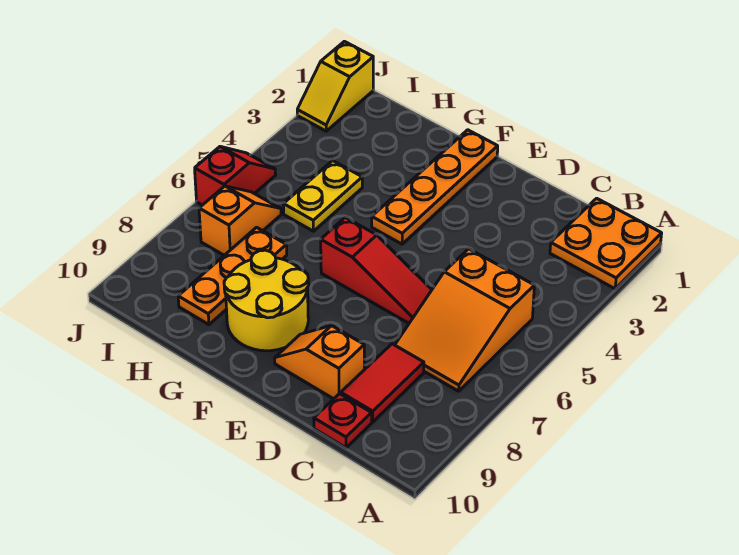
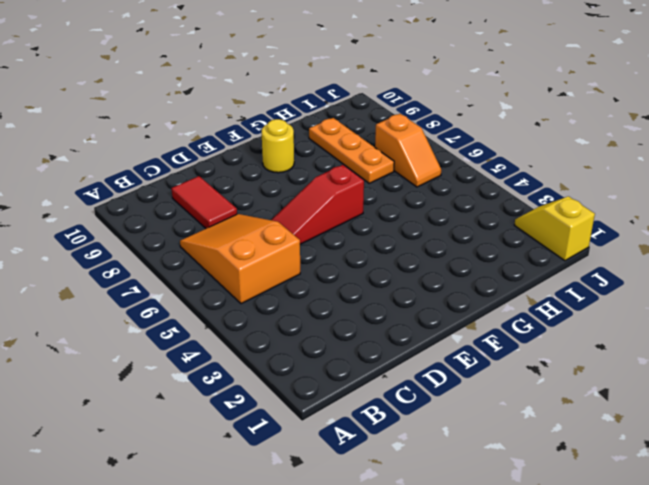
yellow 1x1 round brick [262,119,294,173] -> yellow 2x2 round brick [224,250,309,351]
none -> orange 2x2 plate [550,198,662,289]
none -> red 1x1 plate [314,394,372,448]
none -> orange 1x2 slope [275,326,364,399]

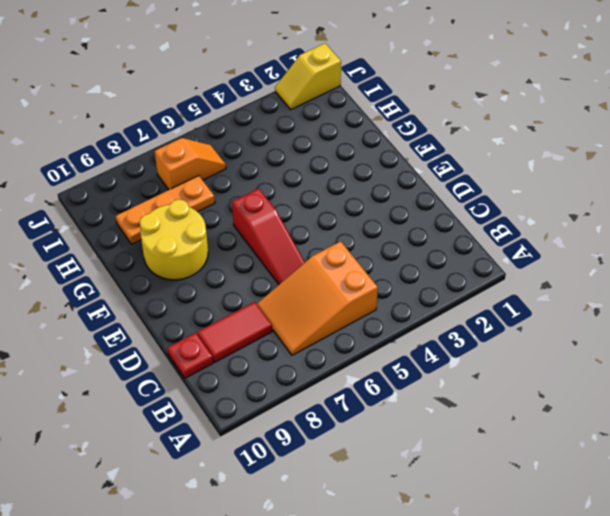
none -> orange 2x2 plate [550,198,662,289]
none -> orange 1x2 slope [275,326,364,399]
none -> orange 1x4 plate [372,130,498,244]

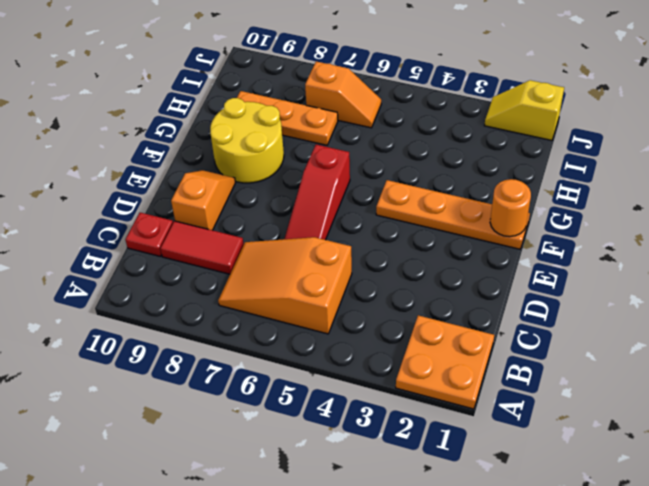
orange 1x1 round brick [490,179,531,237] -> none
none -> yellow 1x2 plate [283,161,362,231]
none -> red 1x2 slope [195,147,276,205]

